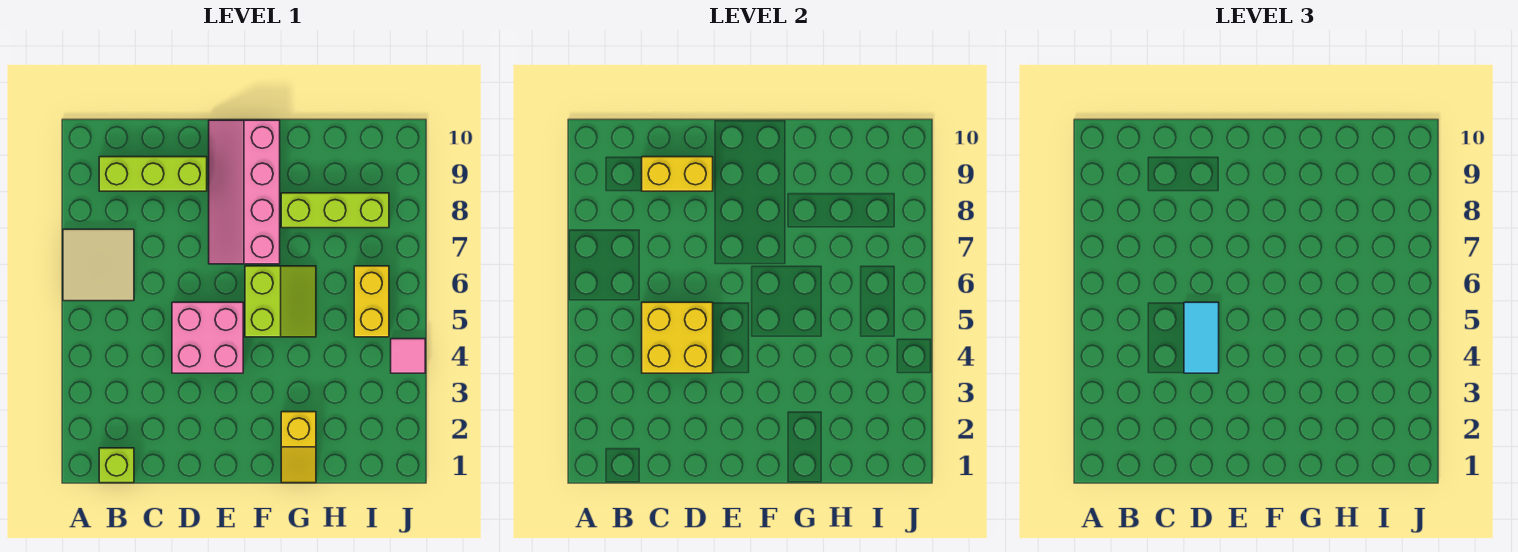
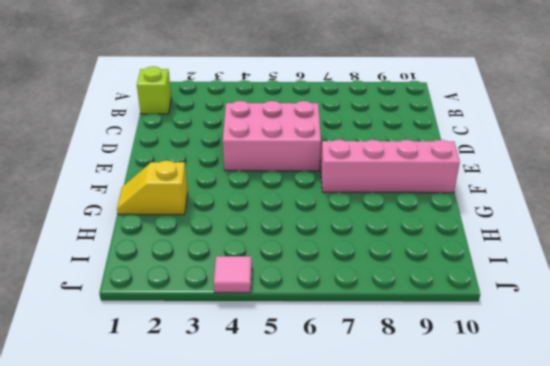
pink 2x3 brick [223,101,321,171] -> pink 2x2 brick [172,302,243,373]
none -> tan 2x2 tile [63,229,134,301]
none -> lime 1x3 brick [99,157,207,191]
none -> lime 2x2 slope [245,266,316,337]

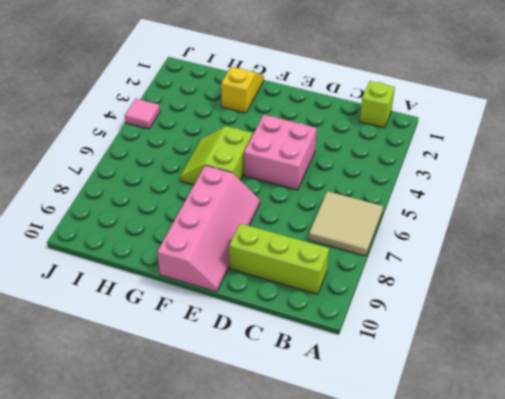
none -> lime 1x3 brick [281,193,389,228]
none -> yellow 1x2 brick [354,266,389,337]
none -> yellow 2x2 brick [642,302,713,373]

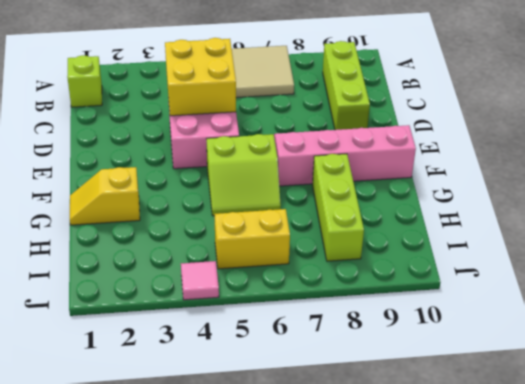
none -> yellow 1x2 brick [642,157,713,191]
none -> cyan 1x2 tile [1184,302,1219,373]

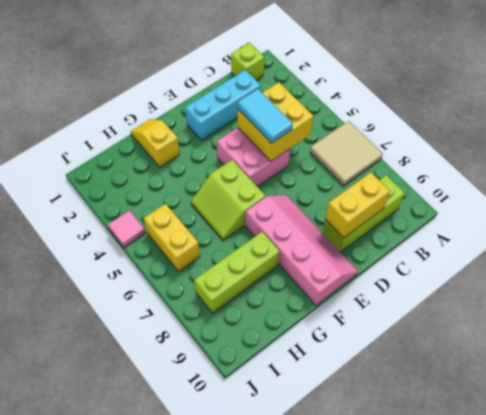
cyan 1x3 brick [185,70,261,140] -> none

